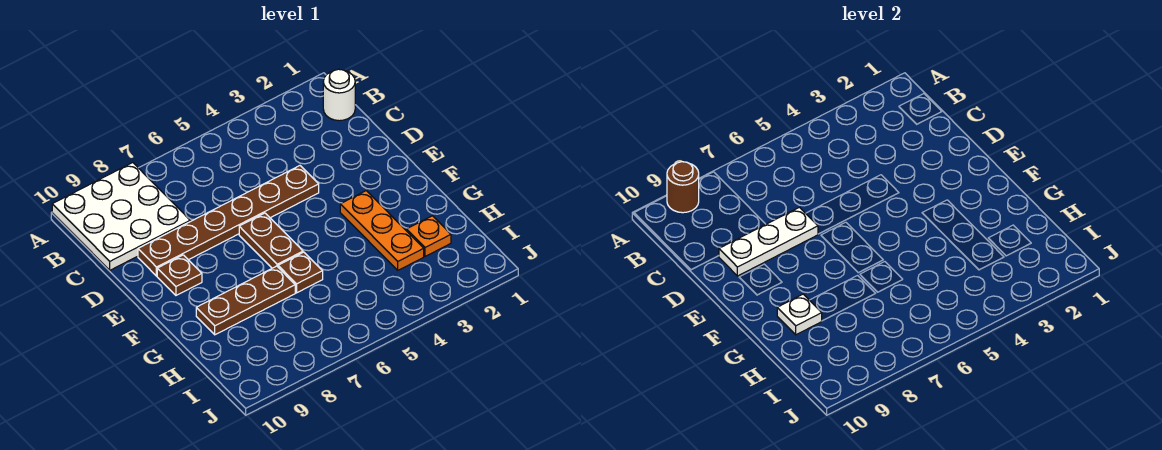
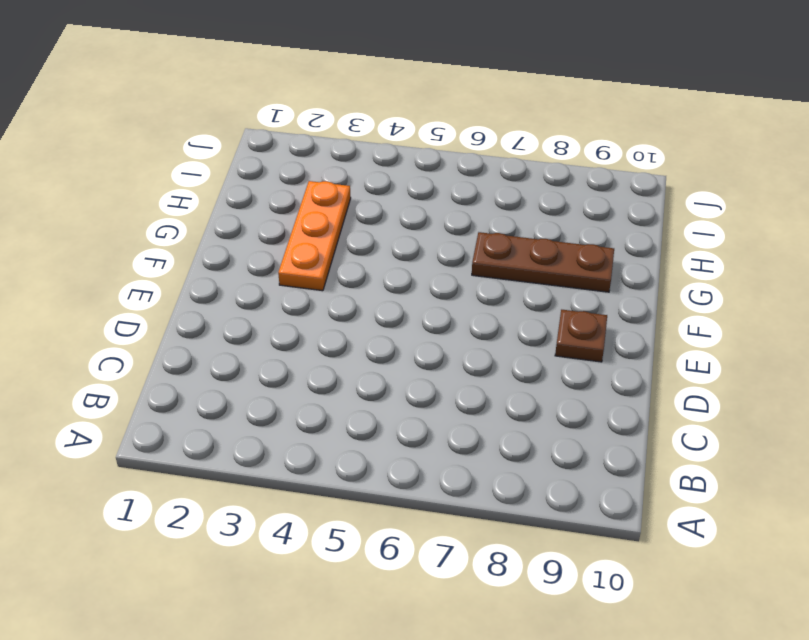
none -> white 3x3 plate [52,163,190,270]
none -> white 1x1 round brick [323,69,355,121]
none -> brown 1x6 plate [138,166,319,276]

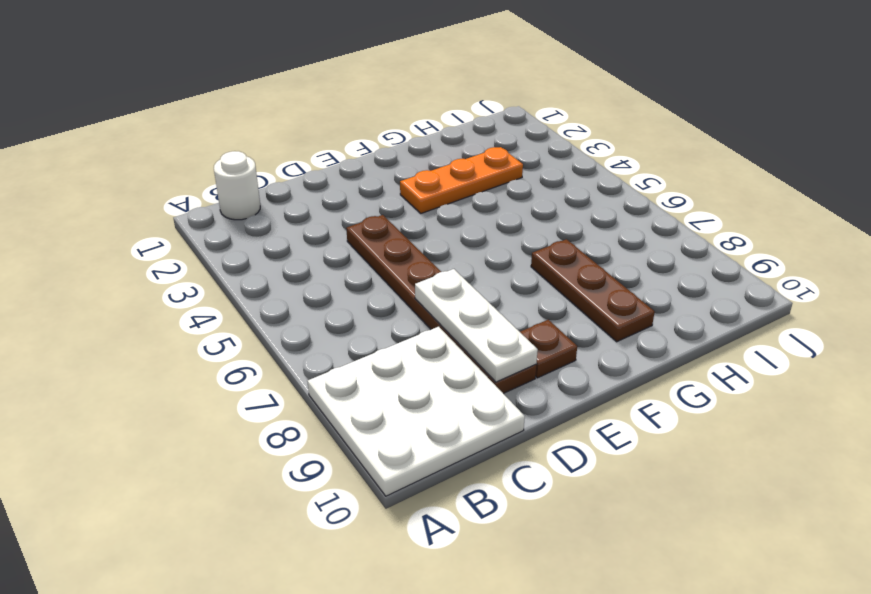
none -> brown 1x2 plate [239,213,303,268]
none -> brown 1x1 plate [278,252,323,293]
none -> orange 1x1 plate [407,216,451,256]

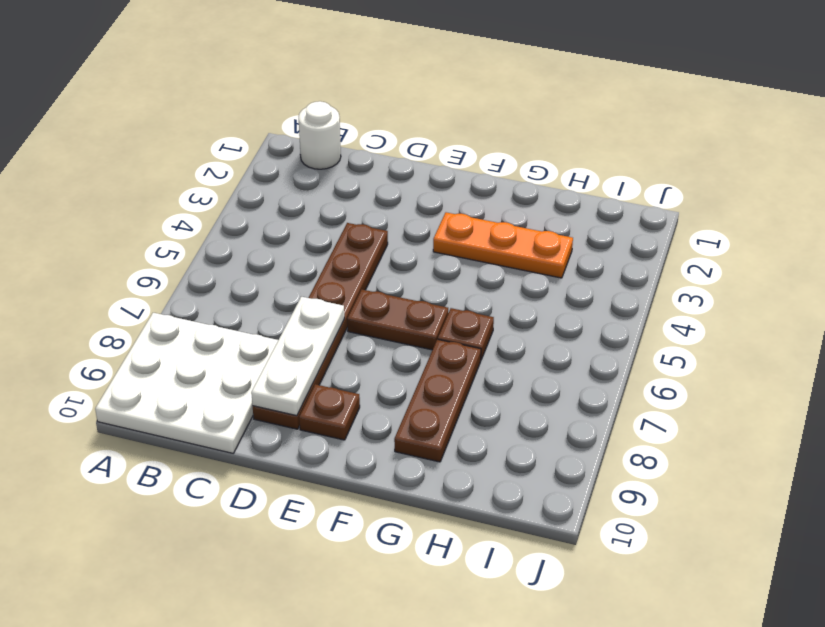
none -> orange 1x1 plate [407,216,451,256]
none -> brown 1x1 round brick [667,162,699,213]
none -> white 1x1 plate [777,294,822,335]

